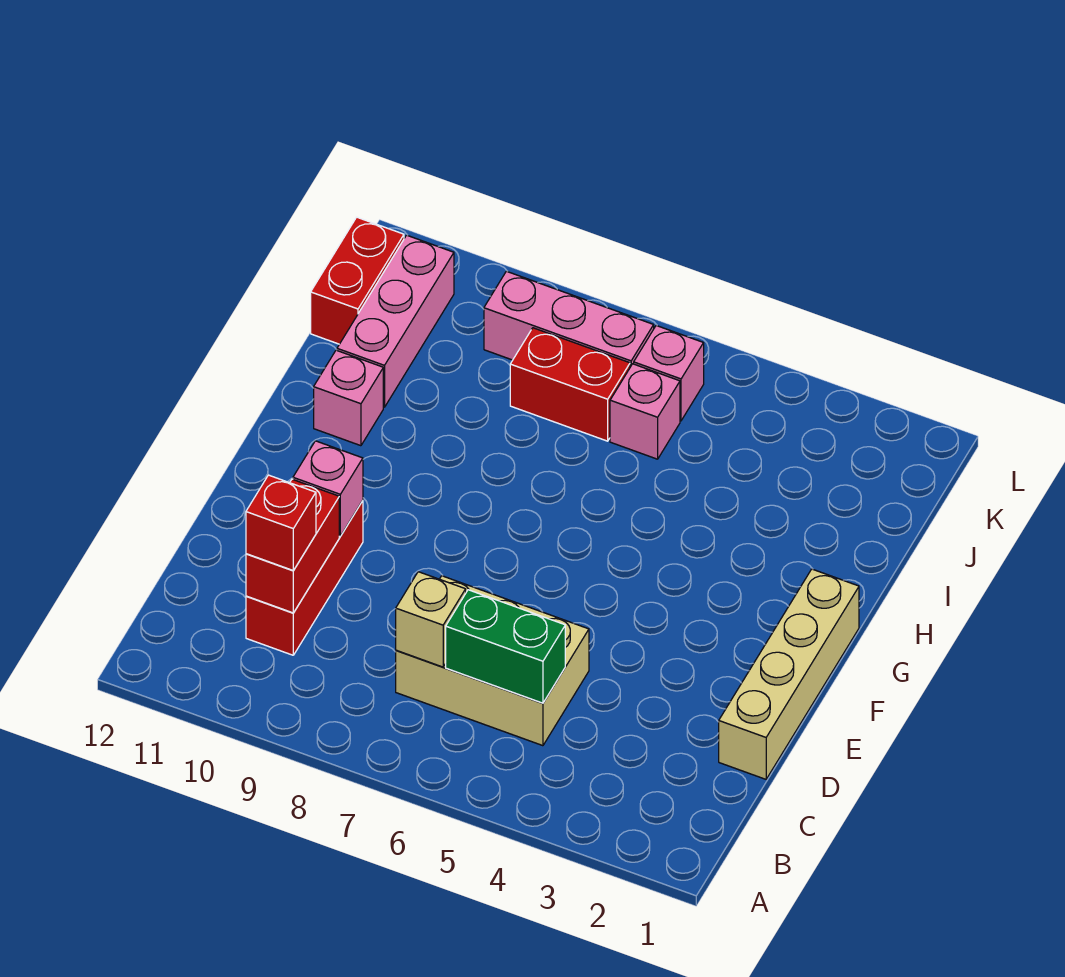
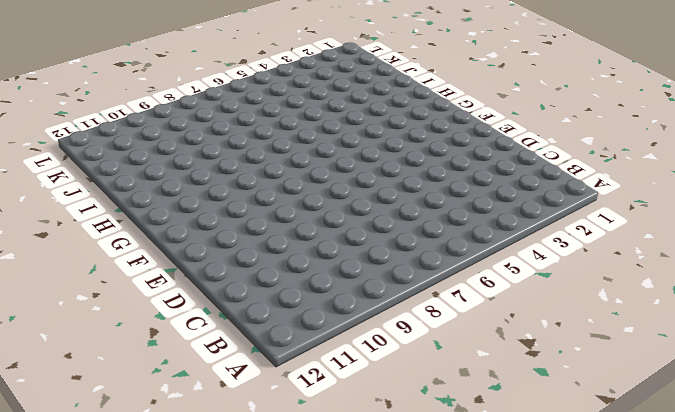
none -> tan 2x3 brick [396,576,589,746]
none -> red 1x3 brick [246,501,363,655]
none -> tan 1x4 brick [719,569,859,779]

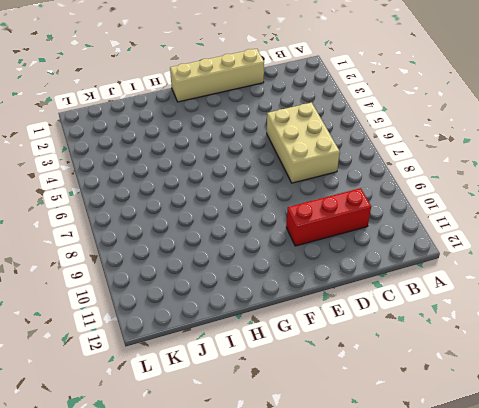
none -> pink 1x1 brick [314,350,383,446]
none -> pink 1x3 brick [337,235,454,407]
none -> pink 1x1 brick [610,364,680,459]

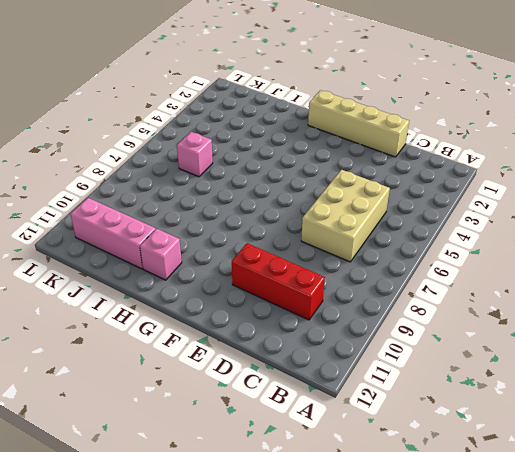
none -> red 1x2 brick [510,328,630,441]
none -> red 1x2 brick [311,217,404,344]
none -> pink 1x1 brick [634,326,704,421]

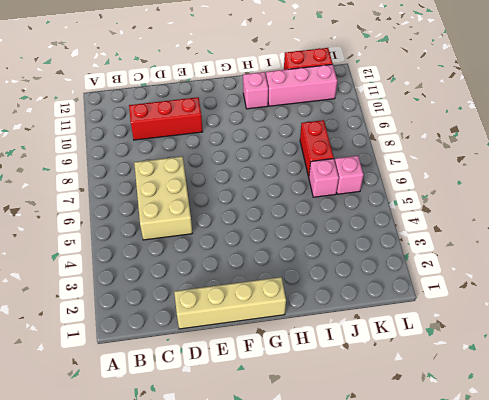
none -> pink 1x3 brick [484,271,654,367]
none -> green 1x2 brick [446,590,565,703]
none -> tan 1x1 brick [396,572,466,667]

